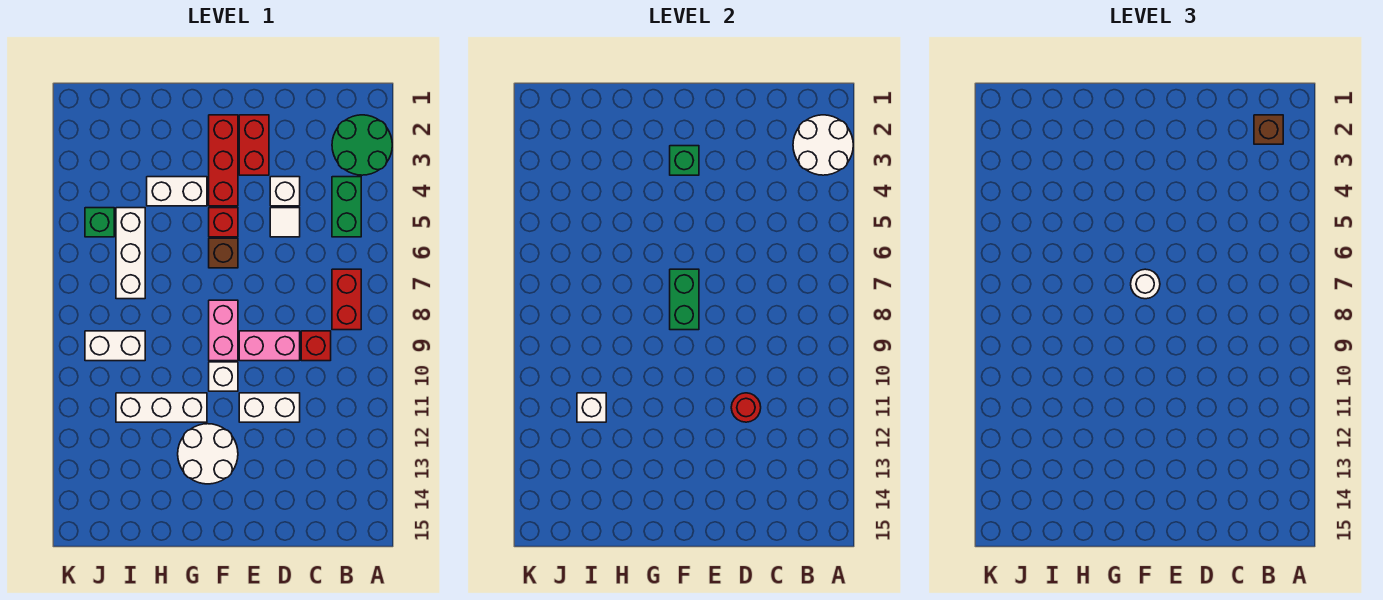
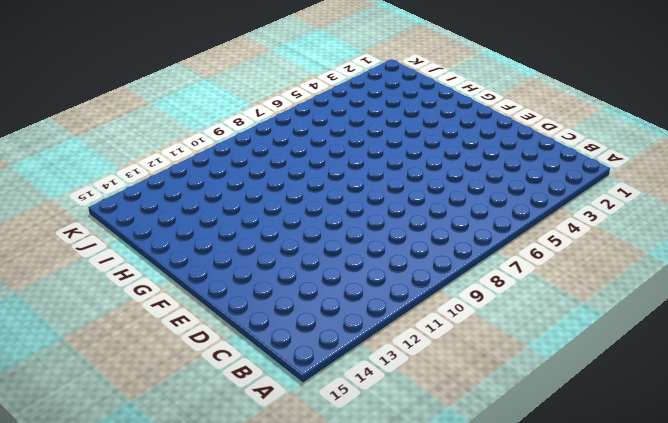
none -> green 2x2 round brick [332,115,392,175]
none -> green 1x2 brick [332,177,361,237]
none -> red 1x2 brick [332,269,361,330]

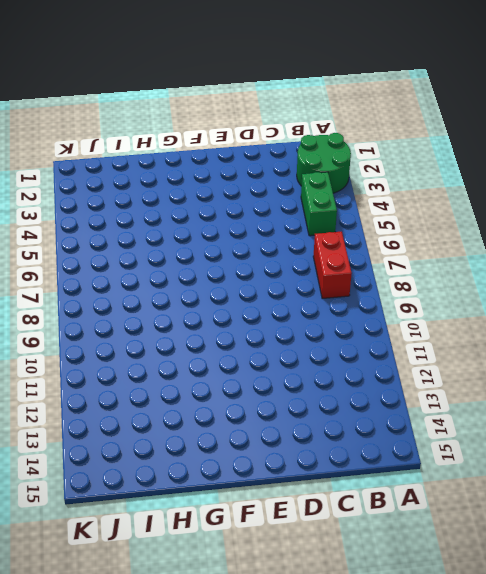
none -> red 1x1 brick [301,331,331,361]
none -> white 1x1 brick [270,177,300,206]
none -> white 1x1 tile [270,208,300,237]

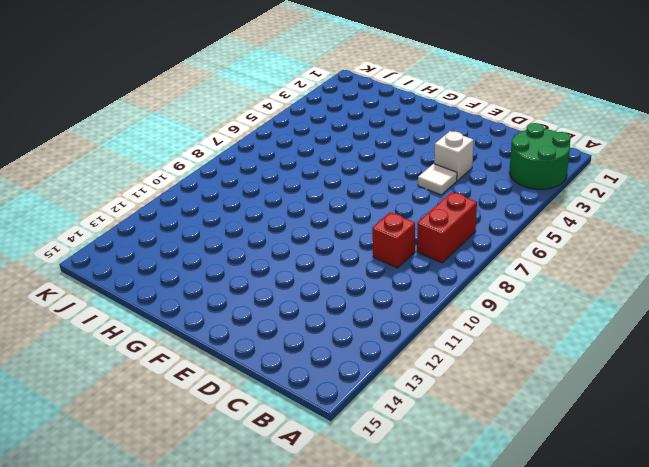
none -> green 1x2 brick [332,177,361,237]
none -> pink 1x2 brick [239,331,300,361]
none -> white 1x2 brick [239,393,300,422]

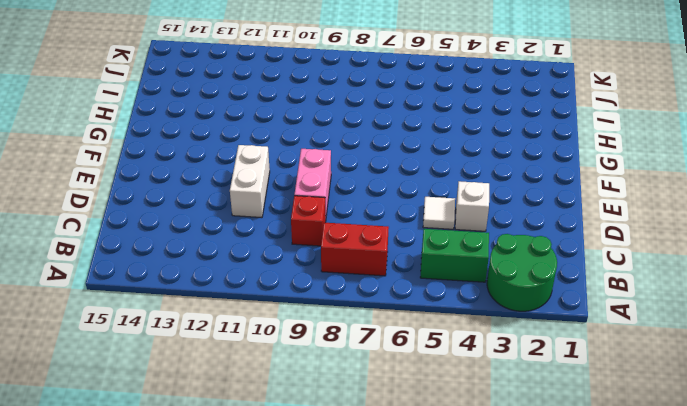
none -> red 1x2 brick [239,115,269,175]
none -> red 1x3 brick [209,115,238,206]
none -> red 1x1 brick [209,208,238,237]

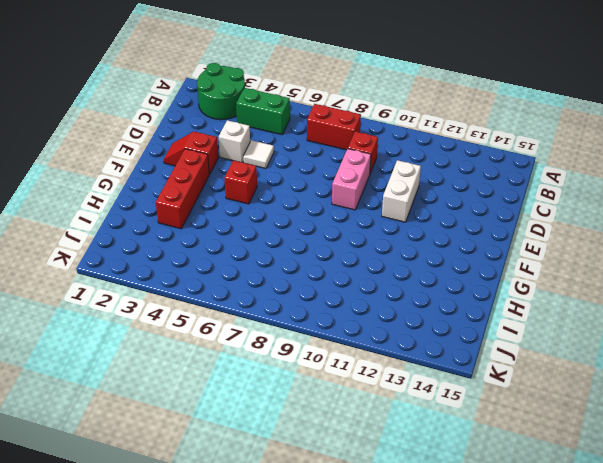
red 1x2 slope [164,132,218,174] -> red 1x2 brick [239,115,269,175]
red 1x3 brick [156,149,209,229] -> red 1x3 brick turned to [209,115,238,206]
none -> brown 1x1 brick [209,238,238,268]
none -> pink 1x2 brick [209,300,238,361]
none -> white 1x1 brick [209,362,238,391]

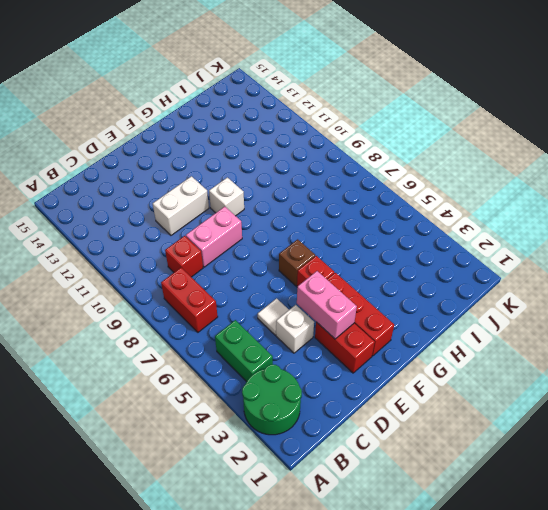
pink 1x2 brick [297,271,357,339] -> pink 1x2 brick moved to [209,300,238,361]
none -> white 2x2 round brick [178,424,238,484]
none -> white 1x2 brick [147,177,207,206]
none -> white 1x3 brick [116,393,207,422]

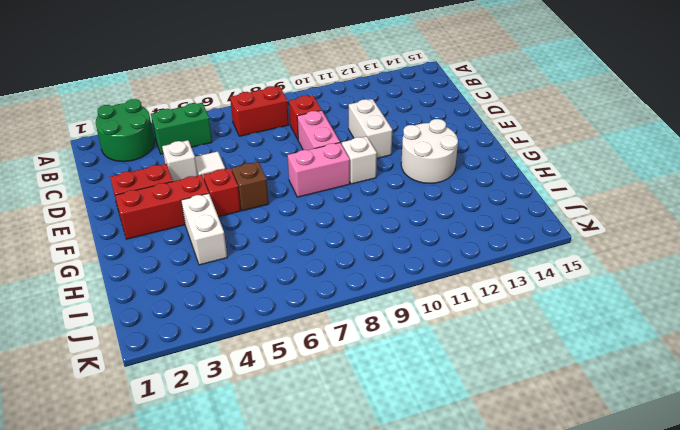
none -> white 1x3 brick [116,393,207,422]
none -> white 1x3 brick [116,208,145,299]
none -> white 1x2 brick [85,331,145,361]

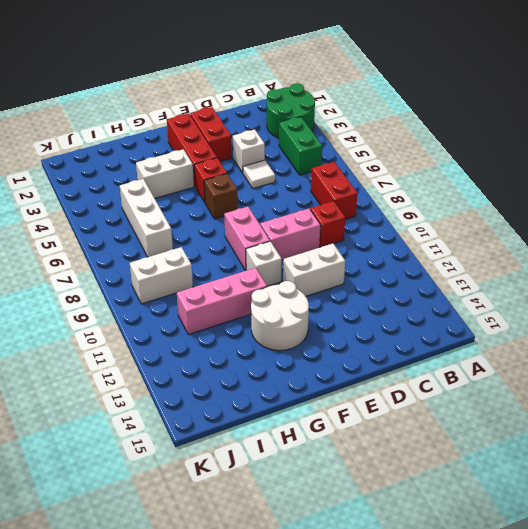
pink 1x3 brick [177,268,267,335] -> white 1x3 brick [116,393,207,422]
none -> green 1x1 brick [85,208,114,237]
none -> white 2x2 round brick [793,115,853,175]
none -> red 1x1 round brick [731,393,761,422]

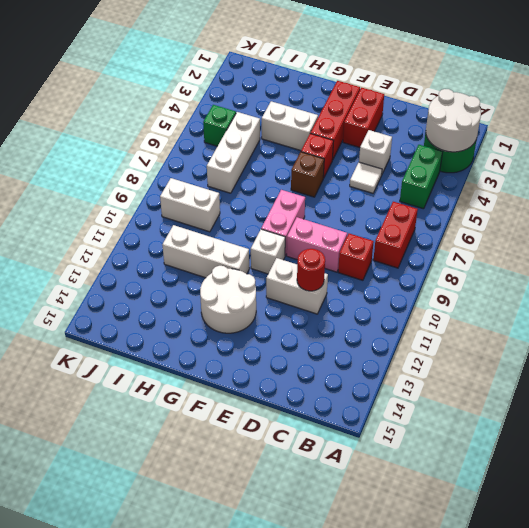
none -> green 1x1 brick [670,146,699,175]
none -> green 1x2 brick [670,269,699,330]
none -> white 1x1 brick [577,393,606,422]

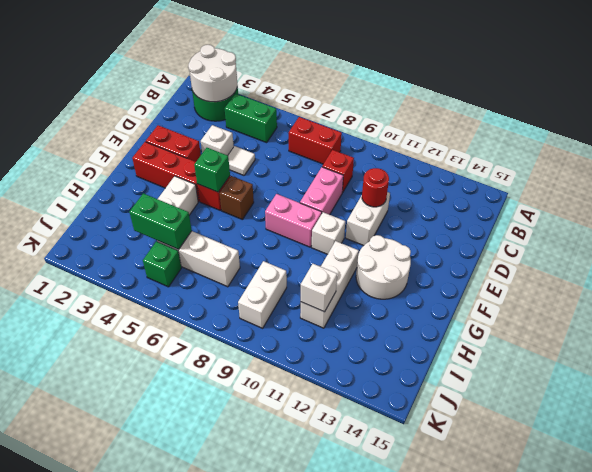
green 1x1 brick [194,148,230,192] -> green 1x1 brick moved to [670,146,699,175]
green 1x2 brick [129,193,192,249] -> green 1x2 brick moved to [670,269,699,330]
none -> brown 1x1 brick [1254,115,1283,144]
none -> white 1x1 round brick [1131,269,1160,299]

